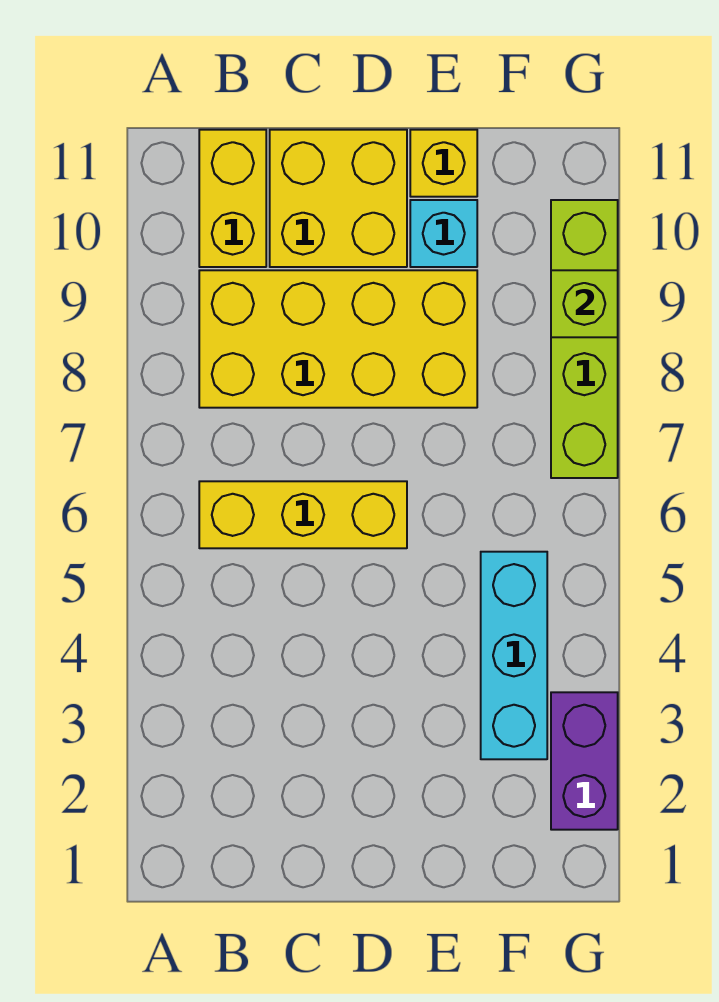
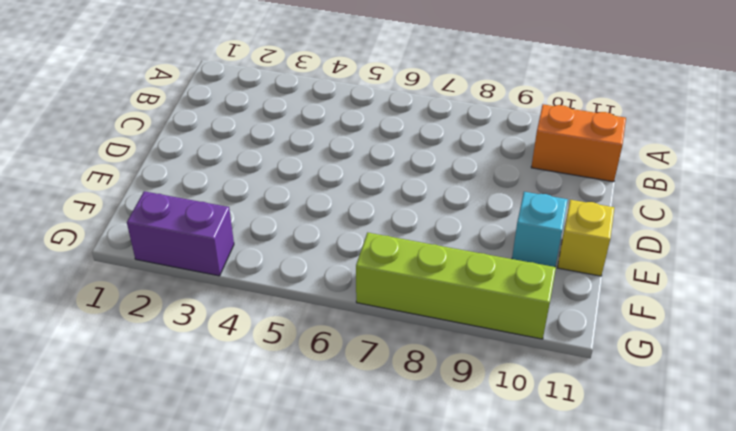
orange 1x2 brick [531,104,626,182] -> yellow 1x2 brick [199,130,266,267]
none -> yellow 1x3 brick [199,481,407,548]
none -> yellow 2x4 brick [199,270,477,408]

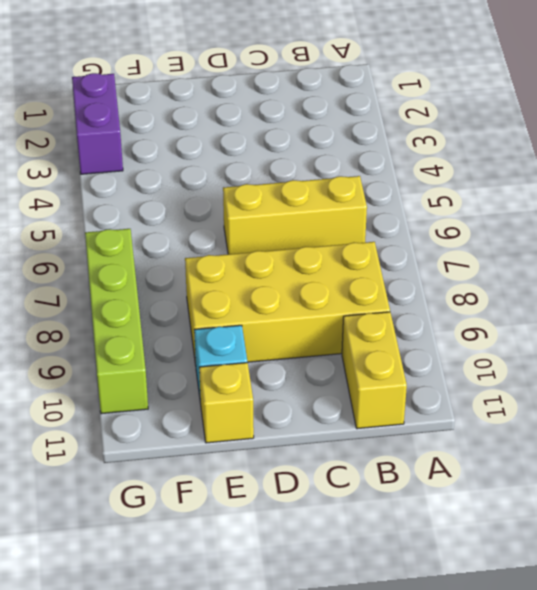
none -> yellow 2x2 brick [270,130,407,267]
none -> cyan 1x3 brick [481,552,547,759]

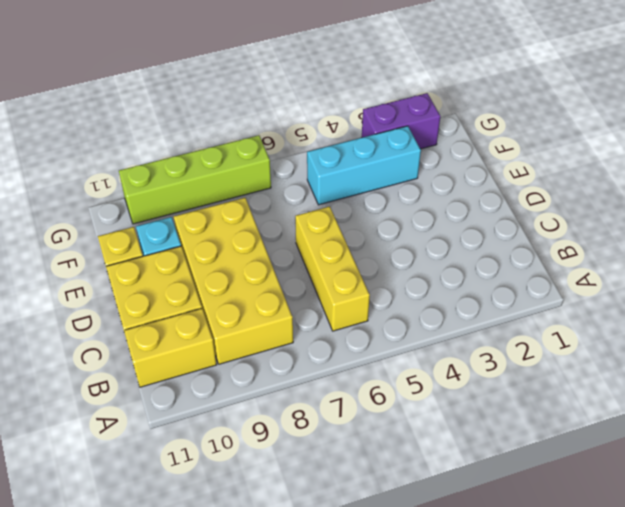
none -> lime 1x1 brick [551,270,618,337]

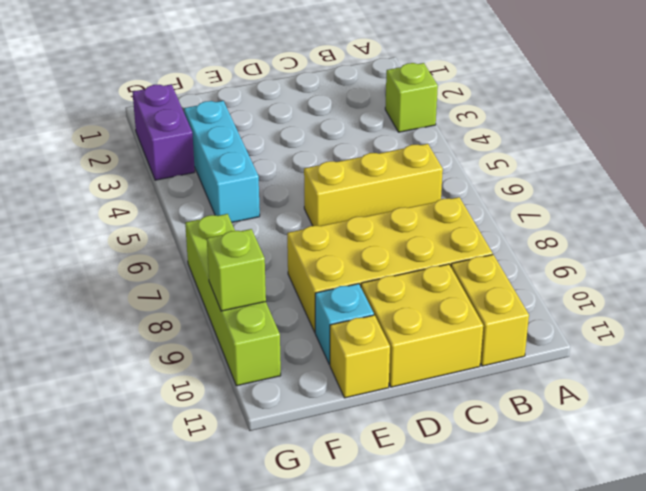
lime 1x1 brick [385,63,438,132] -> none

